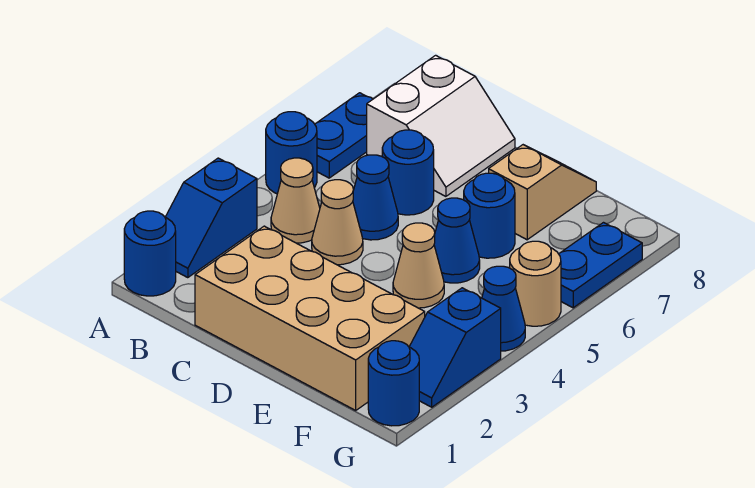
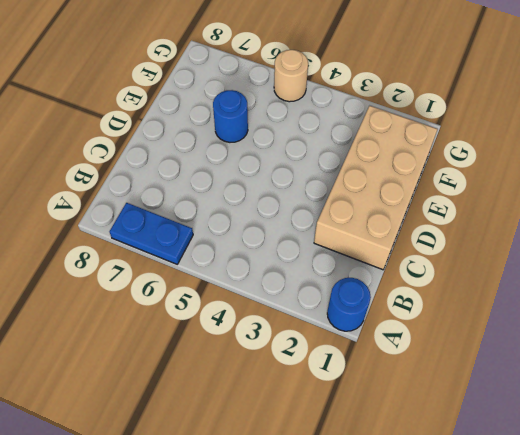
none -> blue 1x2 slope [165,158,257,278]
none -> blue 1x1 round brick [266,112,317,194]
none -> tan 1x1 cone [271,158,320,243]

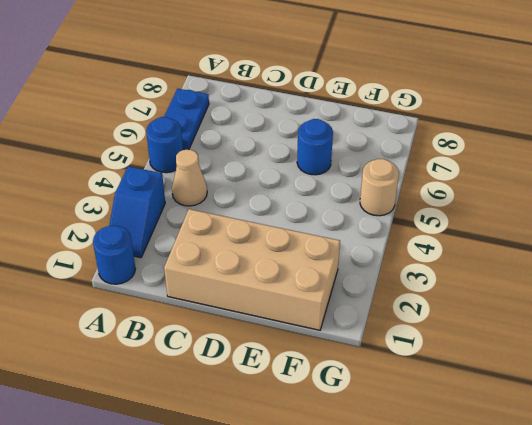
none -> white 2x2 slope [367,55,515,196]
none -> tan 1x1 cone [312,180,363,265]
none -> blue 1x1 cone [353,155,398,240]

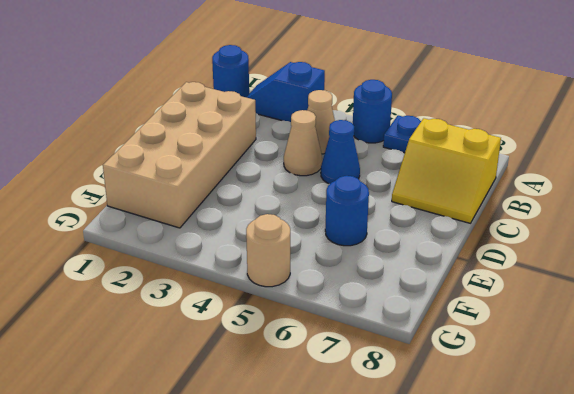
yellow 2x2 slope [392,118,501,223] -> white 2x2 slope [367,55,515,196]
none -> blue 1x1 round brick [382,130,434,215]
none -> tan 1x1 cone [393,223,444,308]
none -> blue 1x1 cone [434,198,480,283]

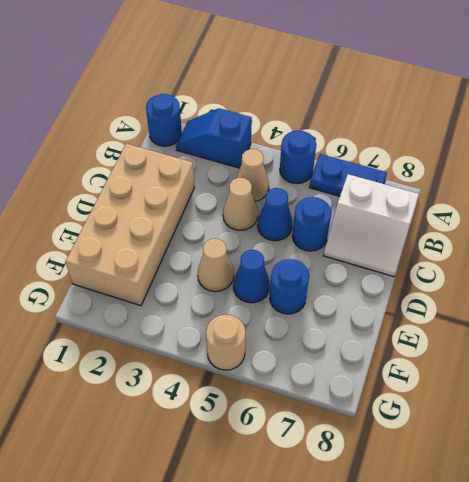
none -> tan 1x2 slope [489,145,596,240]
none -> blue 1x1 round brick [368,341,419,426]
none -> blue 1x2 slope [409,288,501,407]

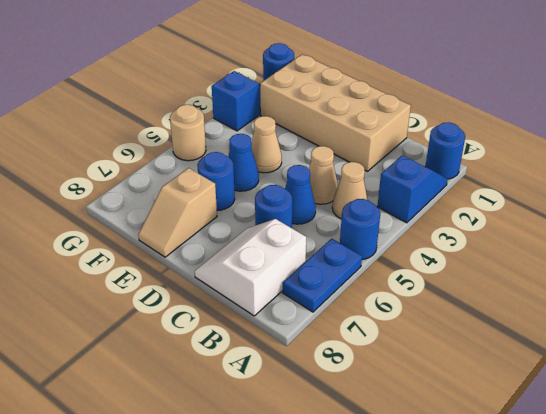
none -> blue 1x1 cone [482,266,525,351]
none -> blue 1x2 plate [559,223,642,308]

